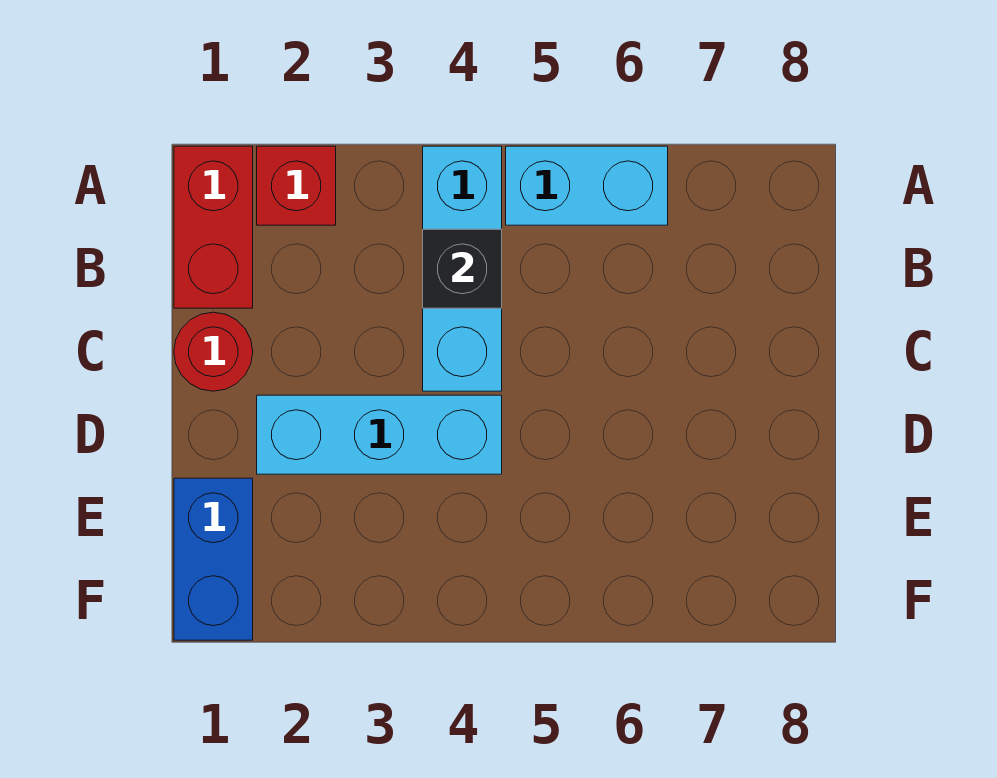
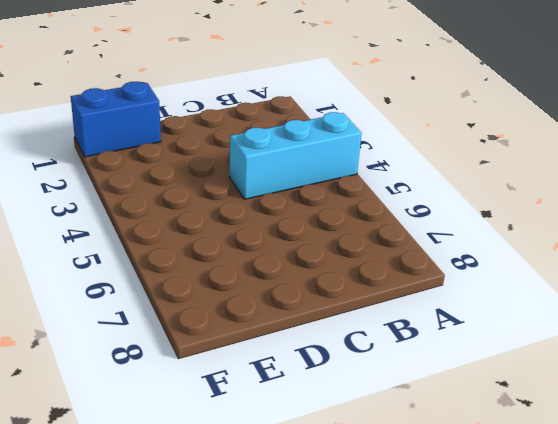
none -> red 1x2 brick [174,146,253,308]
none -> red 1x1 brick [257,146,336,225]

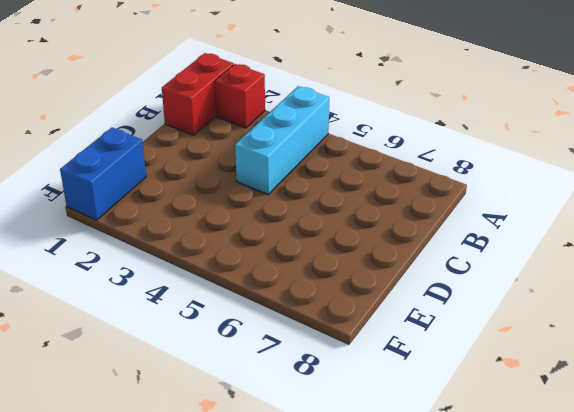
none -> cyan 1x2 brick [506,146,668,225]
none -> red 1x1 round brick [174,312,253,391]

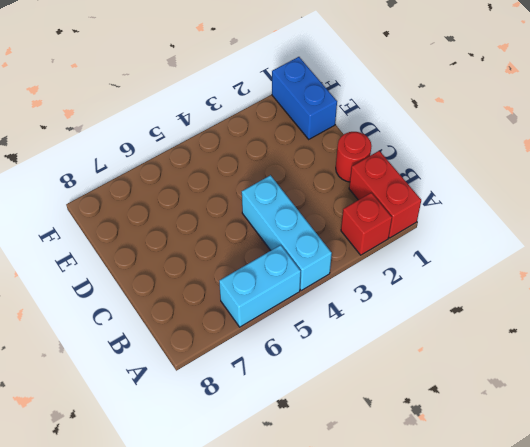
none -> cyan 1x3 brick [257,395,502,474]
none -> black 1x1 brick [423,229,502,308]

